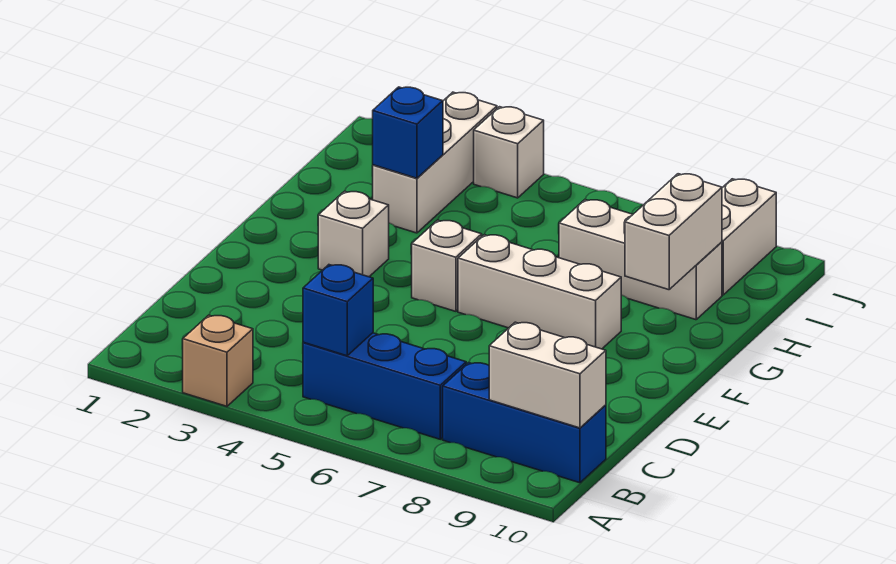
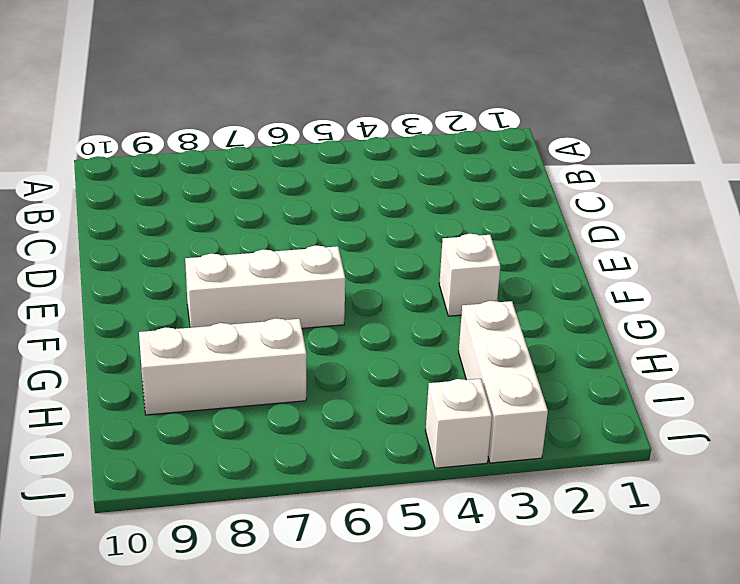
none -> tan 1x1 brick [182,315,253,406]
none -> blue 1x3 brick [303,333,466,439]
none -> blue 1x3 brick [443,363,606,483]

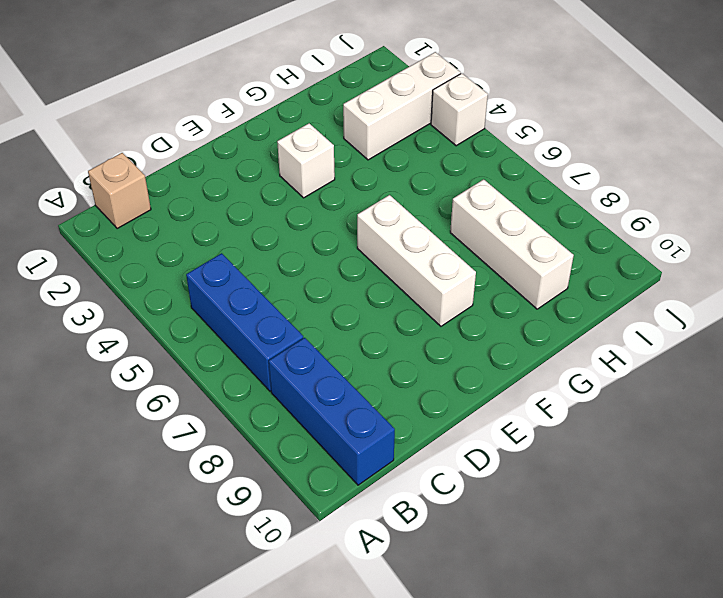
tan 1x1 brick [88,153,151,229] -> tan 1x1 brick moved to [182,315,253,406]
none -> white 1x1 brick [412,220,482,311]
none -> white 1x2 brick [722,179,776,295]
none -> blue 1x1 brick [303,265,373,356]

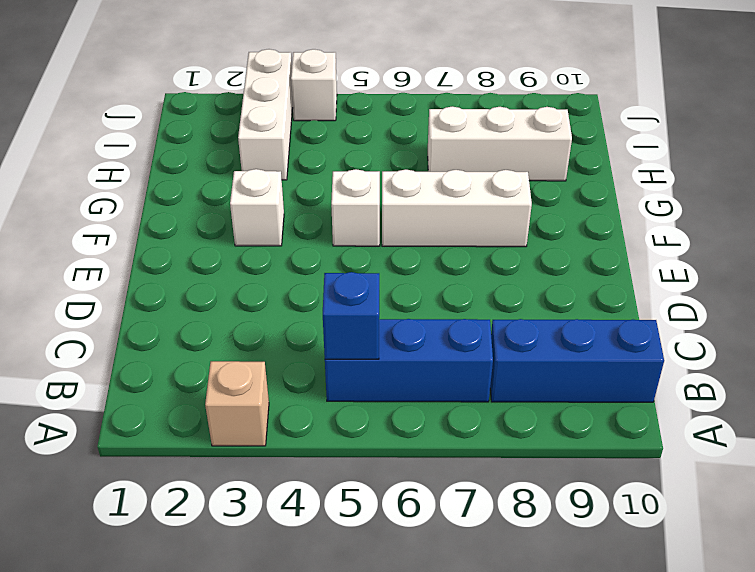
none -> white 1x2 brick [722,179,776,295]
none -> white 1x2 brick [489,322,606,428]
none -> white 1x2 brick [625,174,722,290]

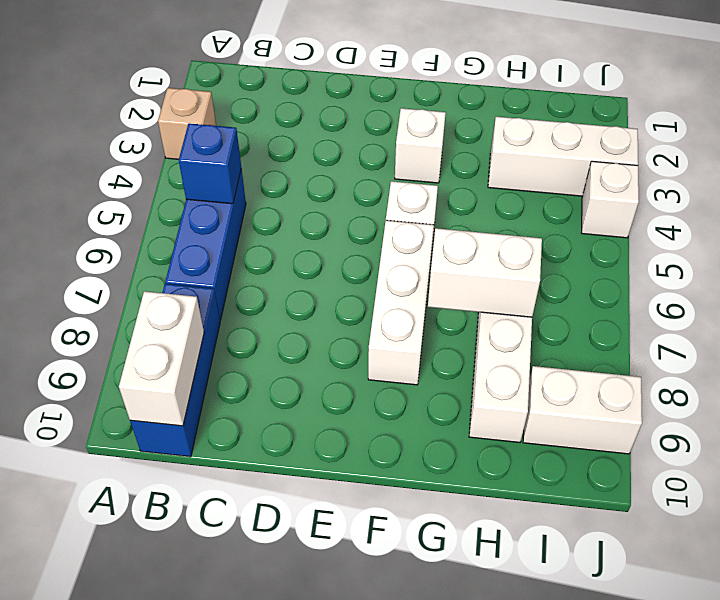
white 1x2 brick [428,228,542,317] -> white 1x2 brick moved to [625,174,722,290]
none -> blue 1x1 brick [373,87,443,178]

